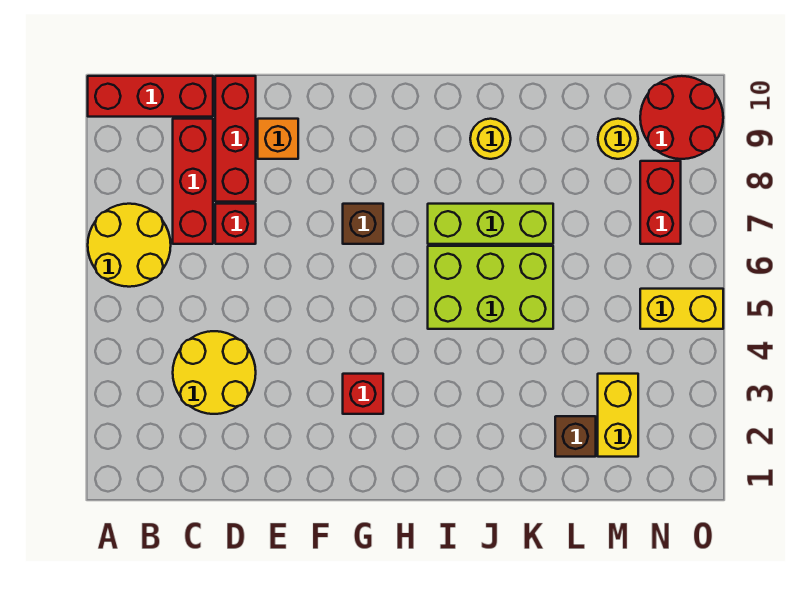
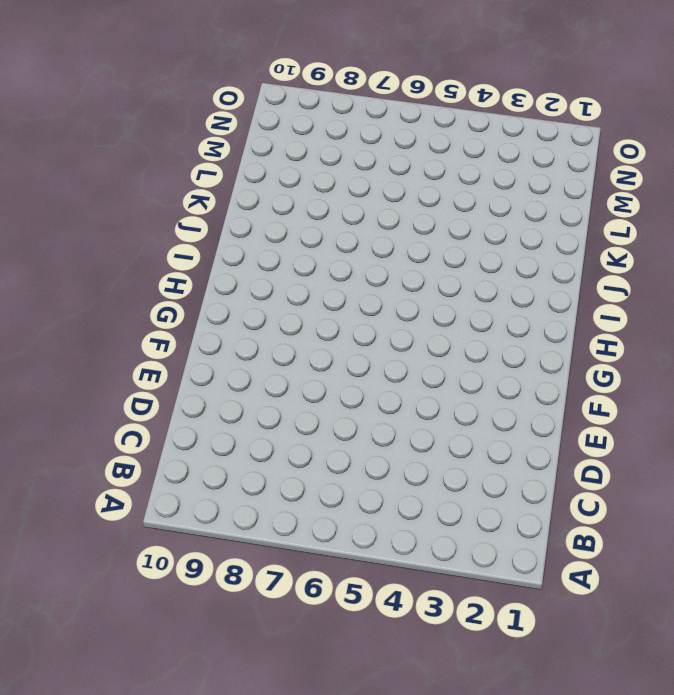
none -> yellow 2x2 round brick [88,204,171,287]
none -> red 1x3 brick [88,76,213,117]
none -> yellow 2x2 round brick [173,331,256,414]

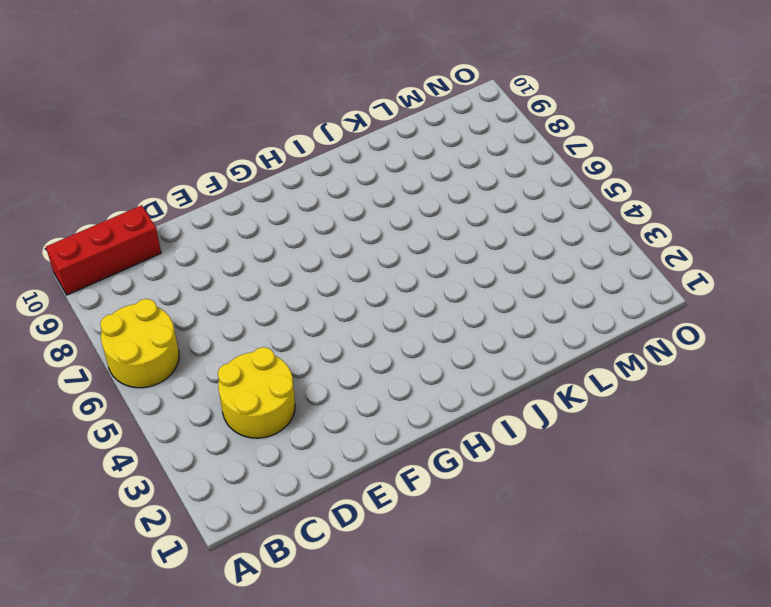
none -> red 1x3 brick [173,119,213,244]
none -> red 1x1 brick [215,204,256,244]
none -> red 1x3 brick [215,76,256,202]

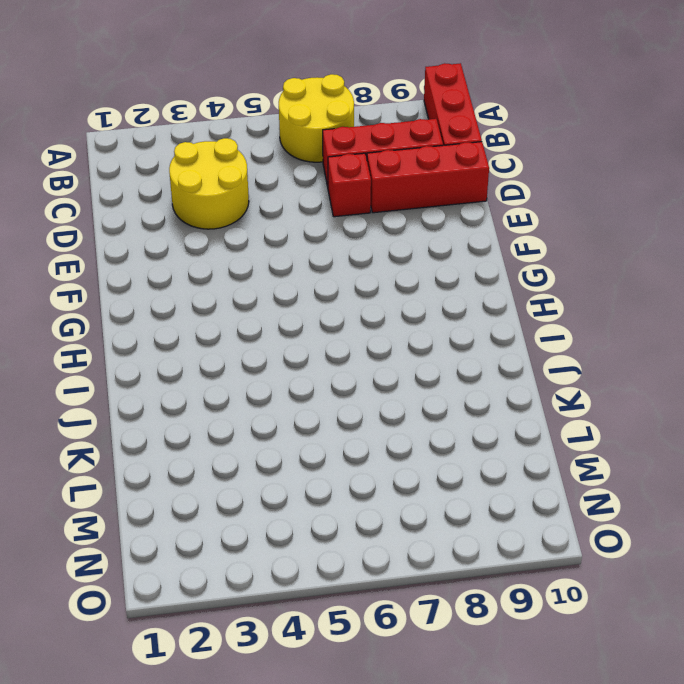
none -> orange 1x1 brick [258,119,298,159]
none -> red 1x1 brick [343,374,383,414]
none -> brown 1x1 brick [343,204,383,244]

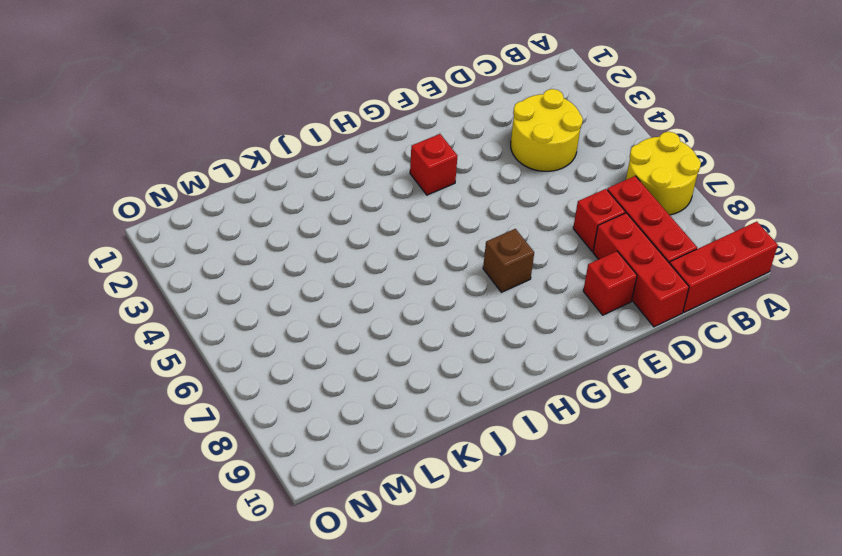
red 1x1 brick [583,251,637,315] -> orange 1x1 brick [258,119,298,159]
none -> lime 2x3 brick [428,246,553,329]
none -> lime 1x3 brick [428,204,553,244]
none -> yellow 1x1 round brick [470,119,511,159]

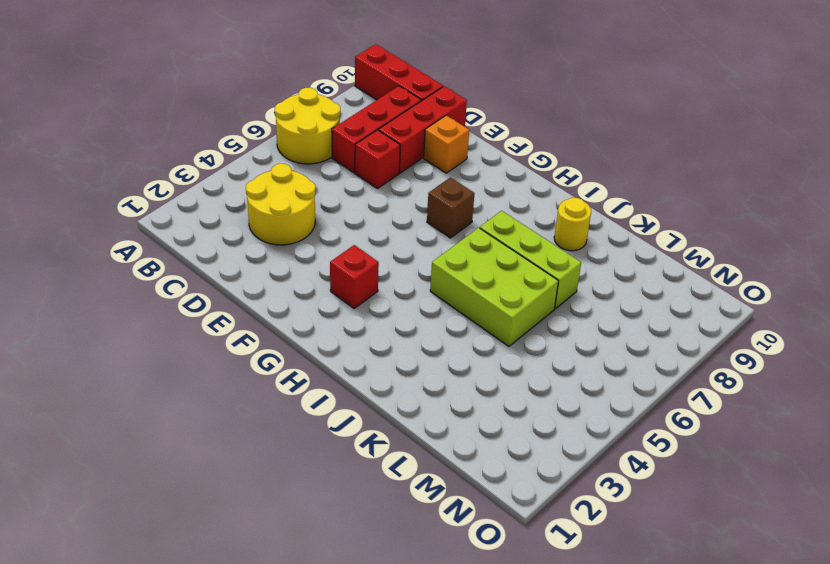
none -> brown 1x1 brick [555,416,596,457]
none -> yellow 1x2 brick [598,374,638,457]
none -> yellow 1x1 round brick [598,119,638,159]

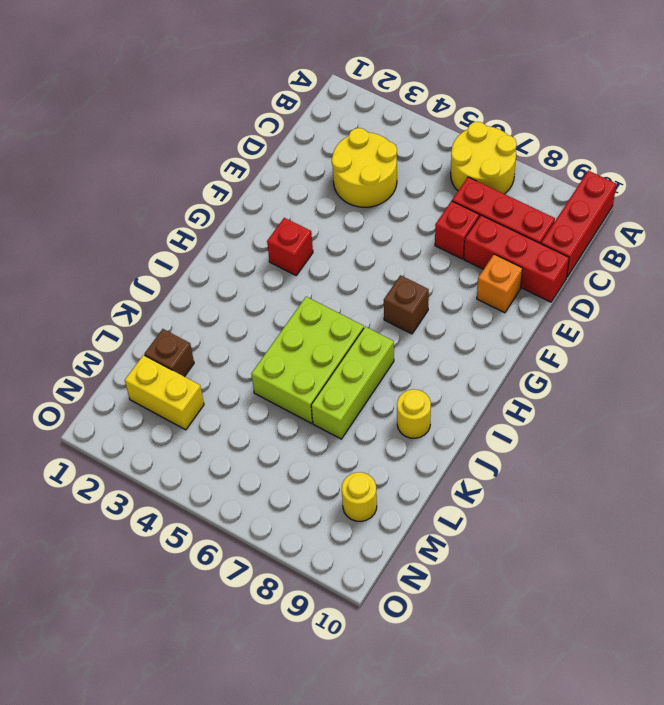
none -> yellow 1x2 brick [640,289,723,329]
none -> red 1x2 brick [640,161,681,244]
none -> red 2x2 round brick [640,76,723,159]

